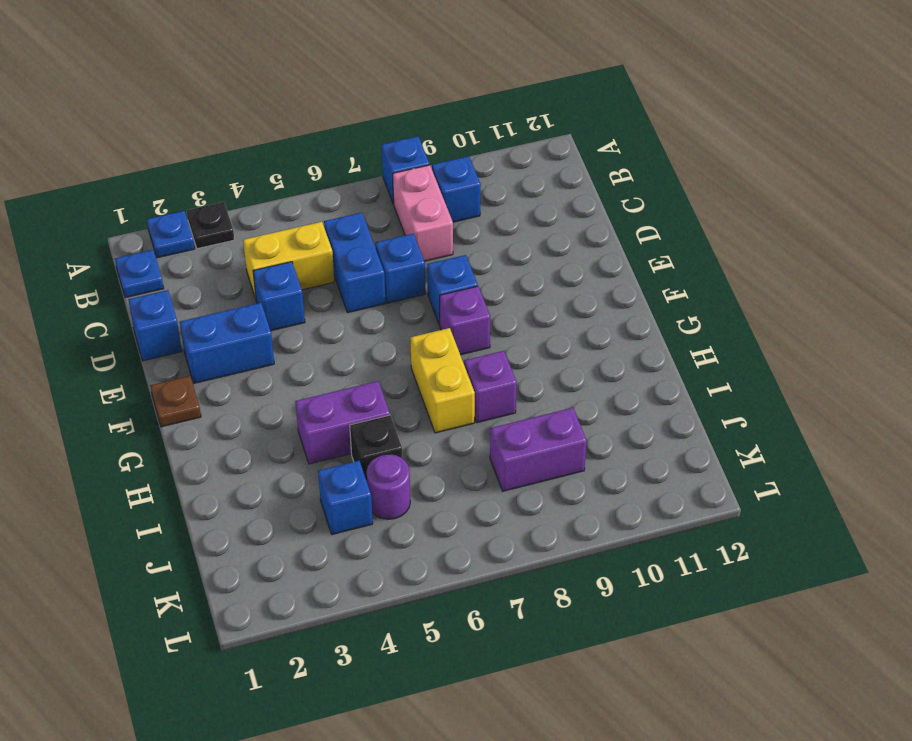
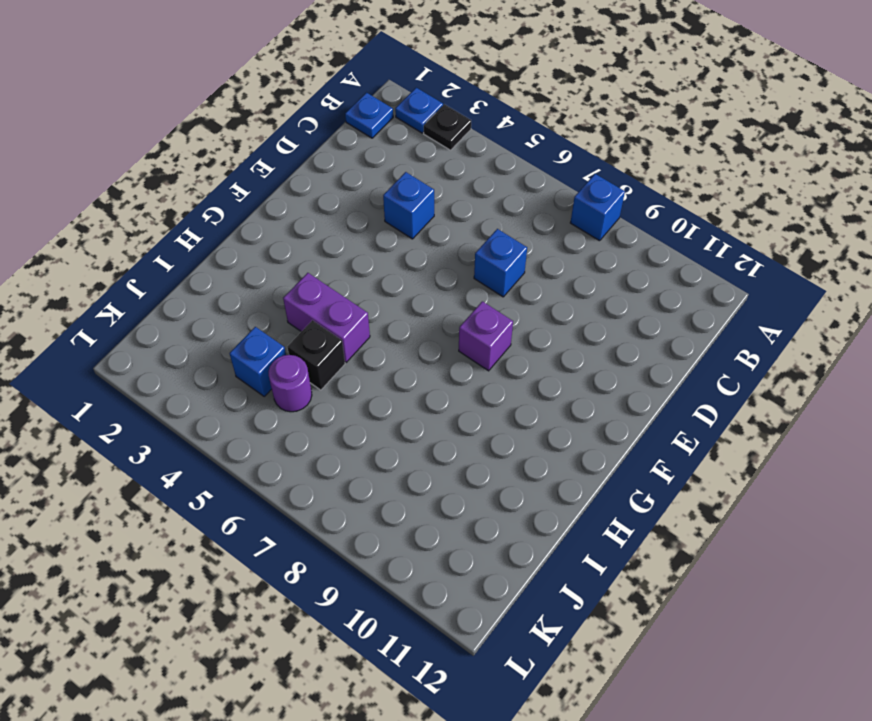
none -> pink 1x2 brick [393,165,453,261]
none -> blue 1x1 brick [432,156,481,222]
none -> yellow 1x2 brick [243,222,334,298]

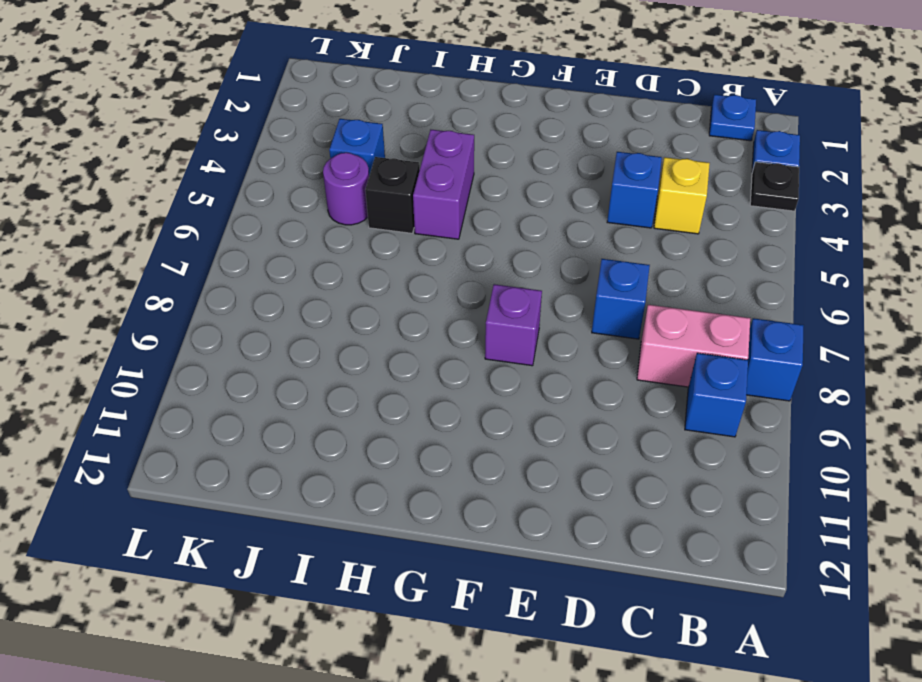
yellow 1x1 brick [654,157,710,234] -> yellow 1x2 brick [243,222,334,298]
none -> blue 1x2 brick [324,213,385,313]
none -> blue 1x1 brick [128,290,182,361]
none -> blue 1x2 brick [180,303,274,383]

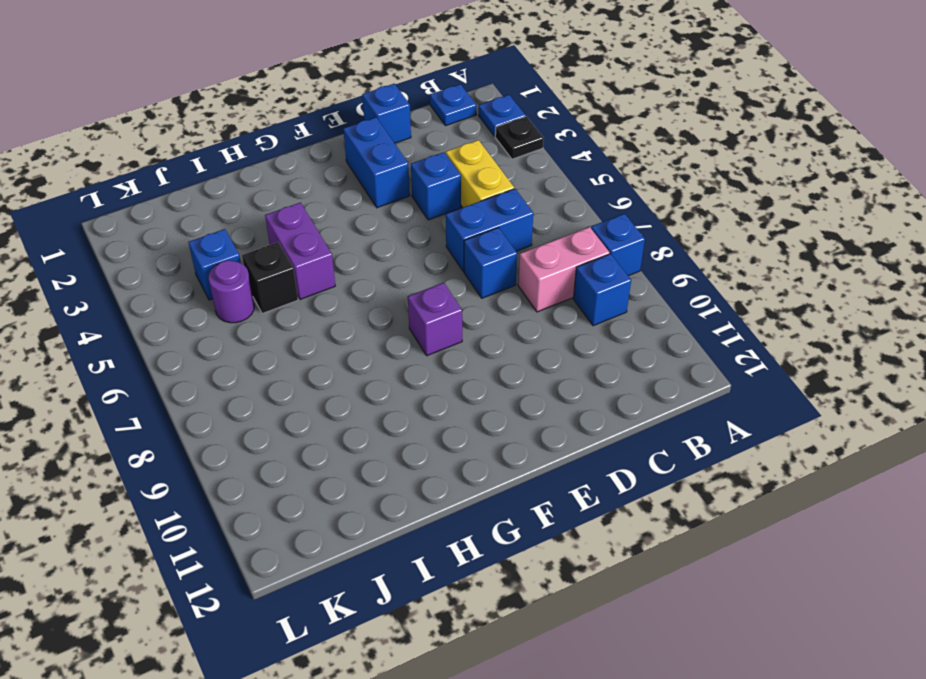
none -> blue 1x1 brick [427,255,478,325]
none -> brown 1x1 plate [150,376,201,427]
none -> yellow 1x2 brick [410,328,475,433]

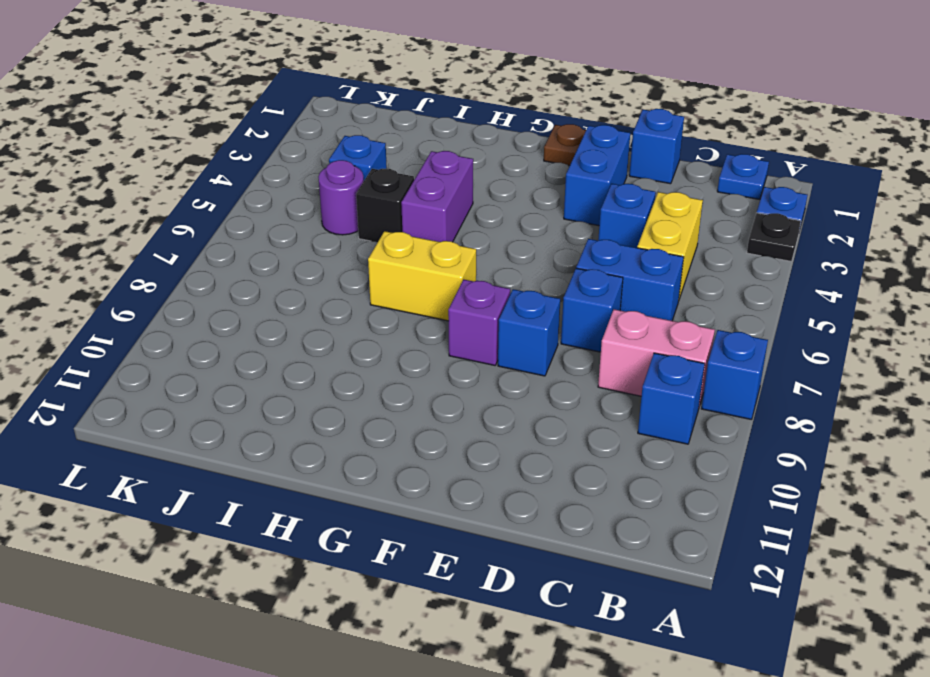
none -> purple 1x1 brick [464,351,517,423]
none -> purple 1x2 brick [490,408,587,491]

